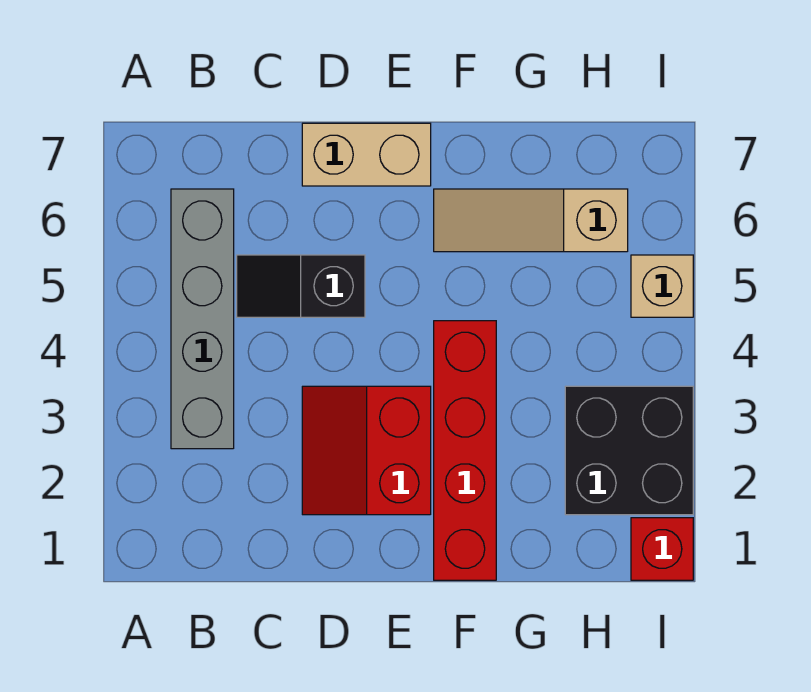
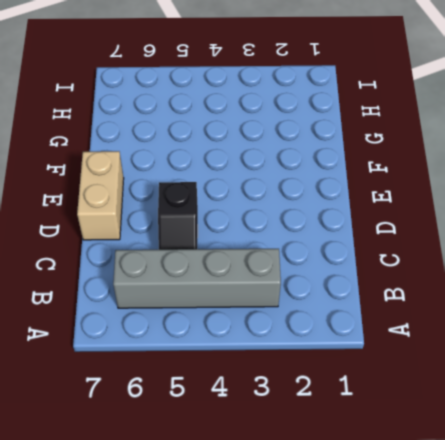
none -> red 2x2 slope [302,386,431,515]
none -> red 1x4 brick [434,321,496,580]

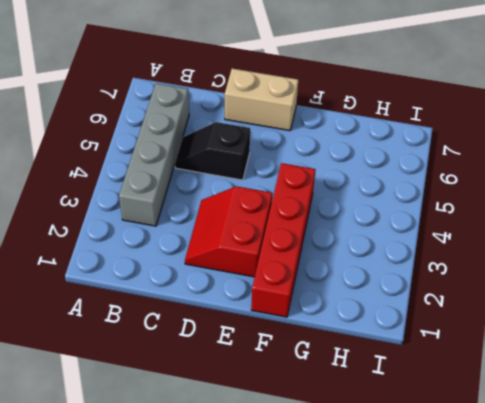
none -> tan 1x3 slope [434,189,628,252]
none -> black 2x2 brick [565,386,693,515]

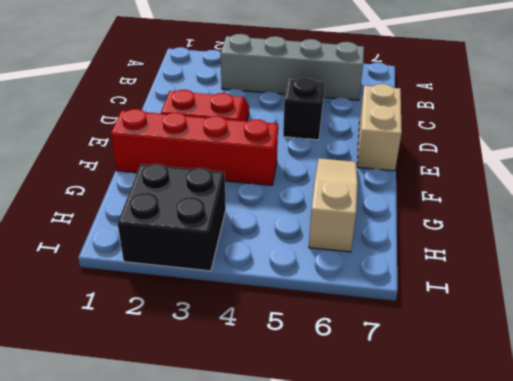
none -> red 1x1 brick [631,518,693,580]
none -> tan 1x1 brick [631,255,693,317]

